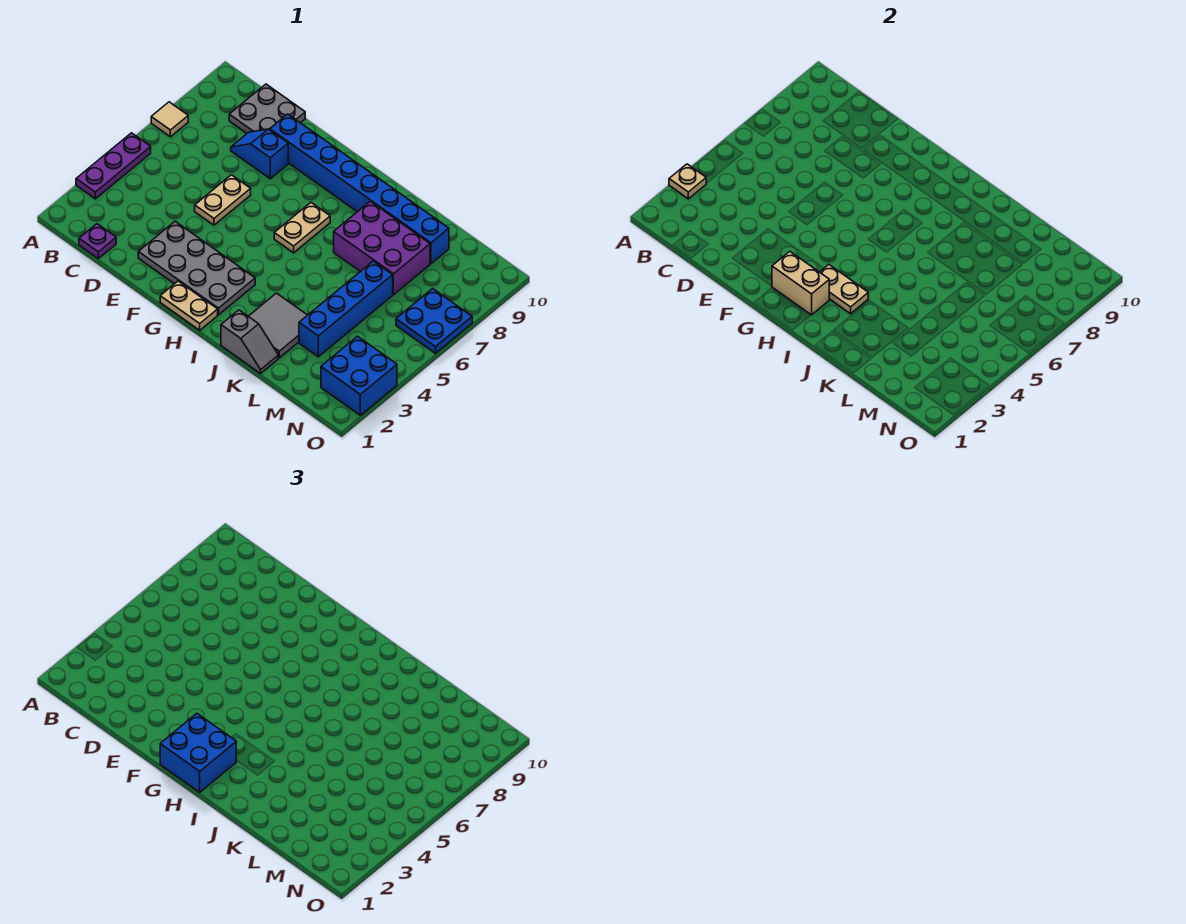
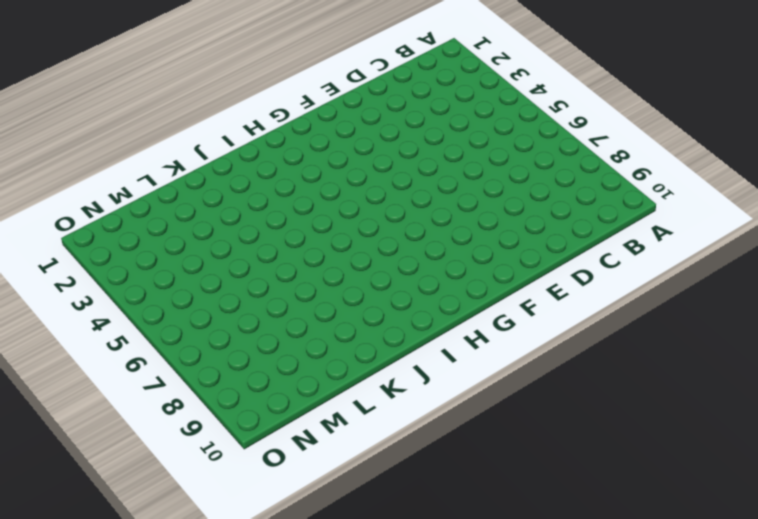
none -> purple 1x3 plate [76,133,151,199]
none -> tan 1x1 tile [151,102,188,137]
none -> purple 1x1 plate [79,224,116,259]

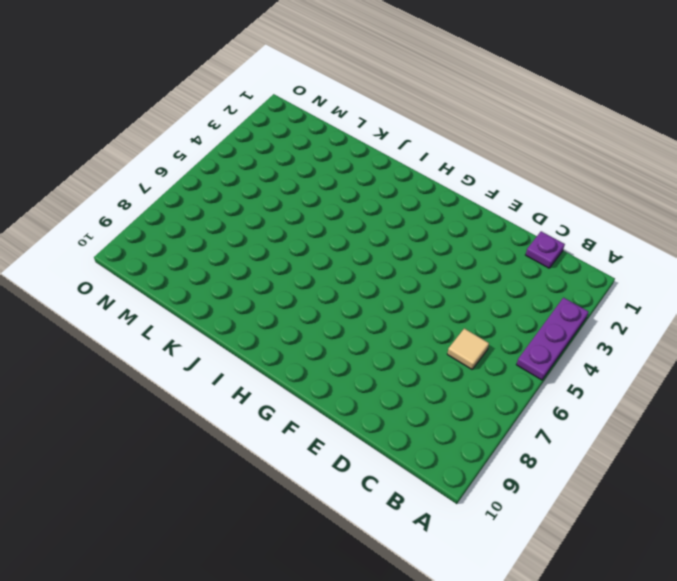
tan 1x1 tile [447,328,489,369] -> tan 1x1 tile moved to [151,102,188,137]
none -> grey 2x2 plate [229,84,305,133]
none -> blue 1x2 slope [231,129,288,179]
none -> grey 2x4 plate [138,221,255,315]

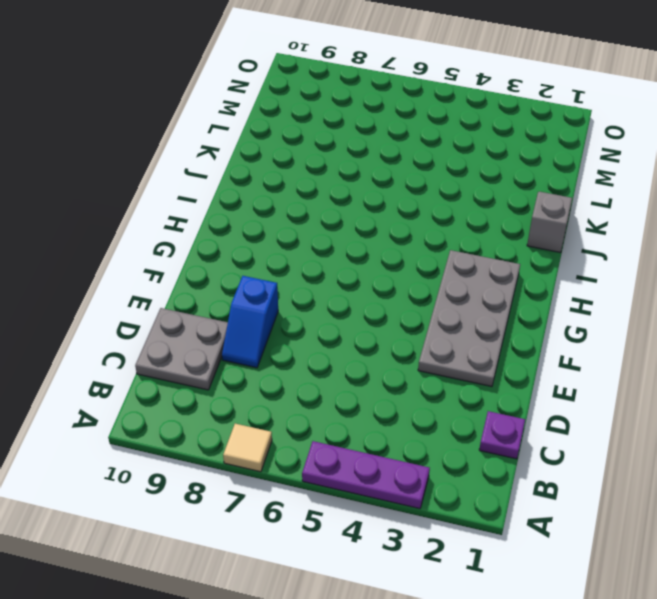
none -> tan 1x2 plate [195,175,251,225]
none -> blue 1x8 brick [270,114,449,264]
none -> tan 1x2 plate [160,281,218,330]

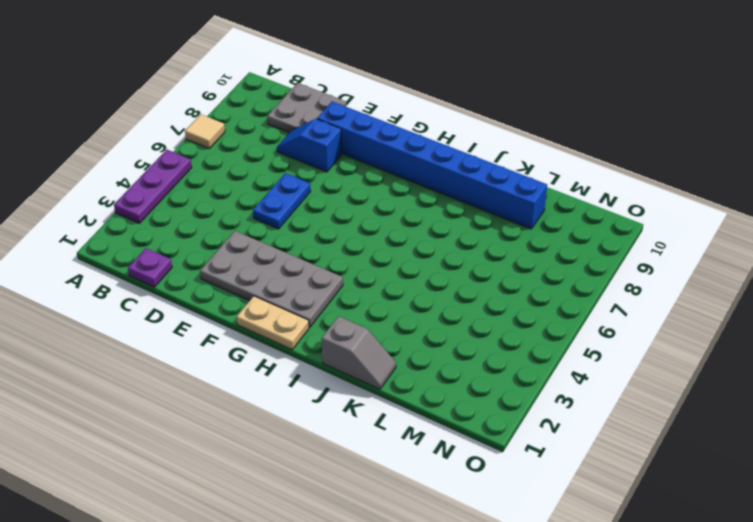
blue 1x2 plate [253,173,311,229] -> tan 1x2 plate [195,175,251,225]
none -> tan 1x2 plate [274,203,330,253]
none -> grey 2x2 tile [248,293,307,358]
none -> purple 2x3 brick [334,201,430,295]

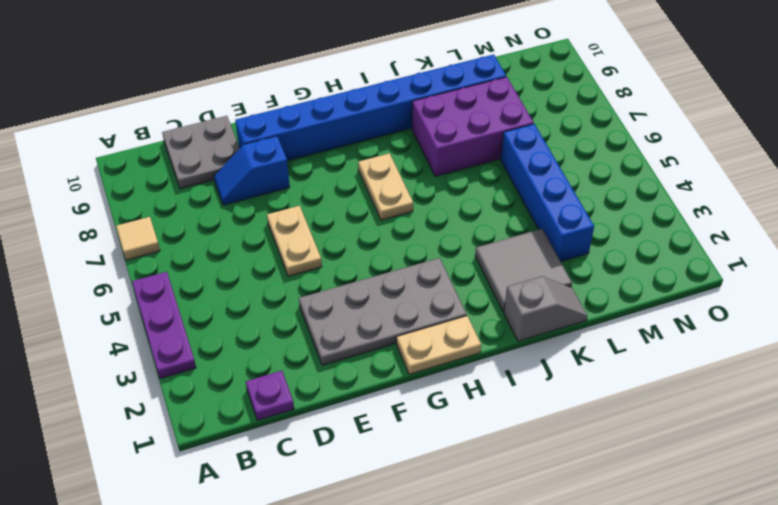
none -> blue 2x2 brick [321,336,397,415]
none -> blue 2x2 plate [396,289,472,353]
none -> tan 1x1 plate [669,164,706,199]

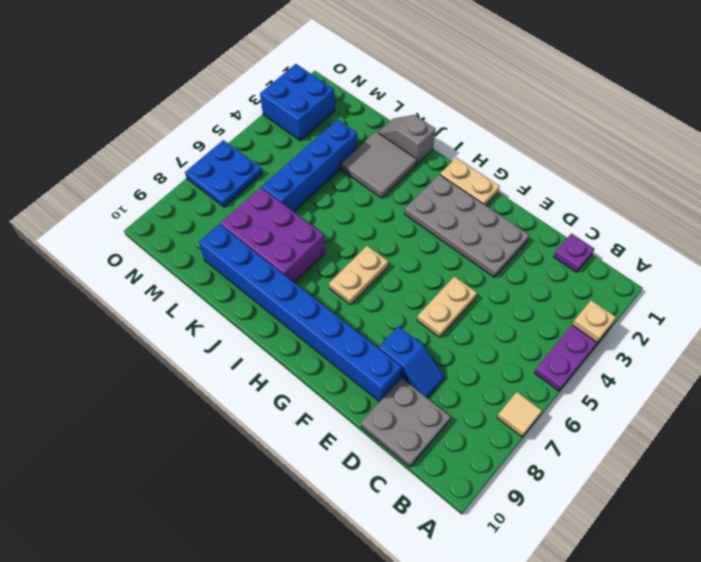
none -> tan 1x2 brick [772,252,829,315]
none -> tan 1x2 plate [820,265,868,314]
none -> blue 2x2 brick [160,714,236,792]

